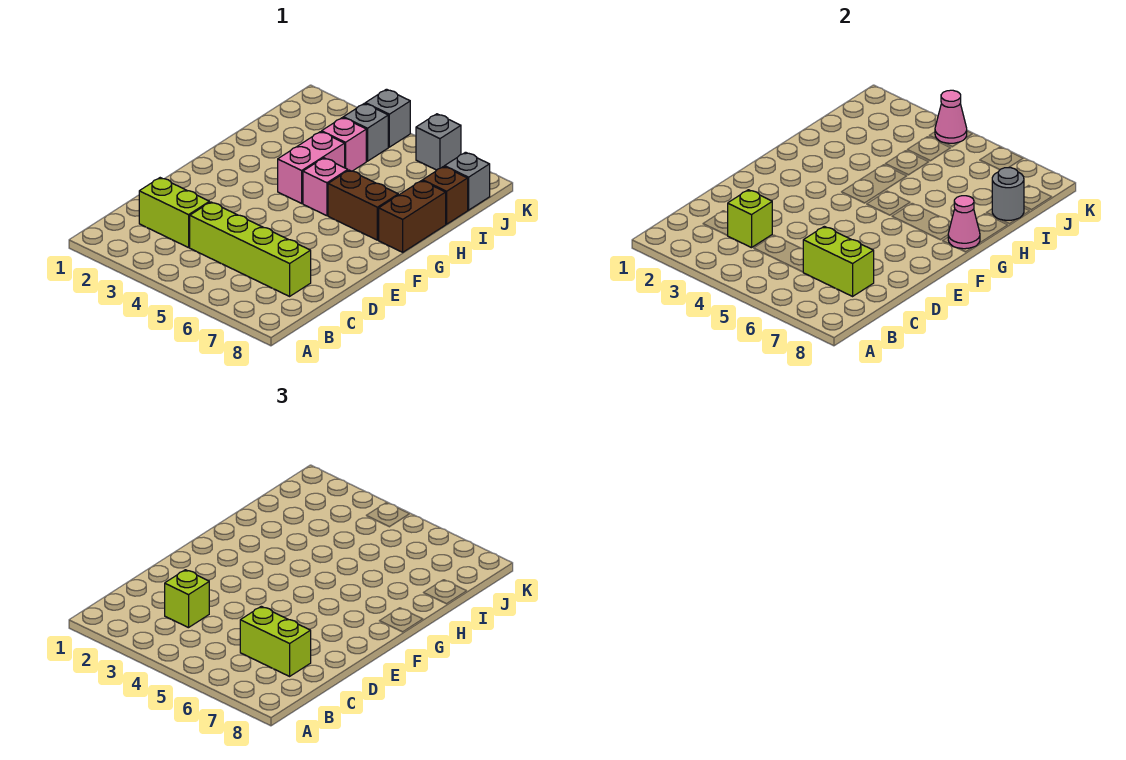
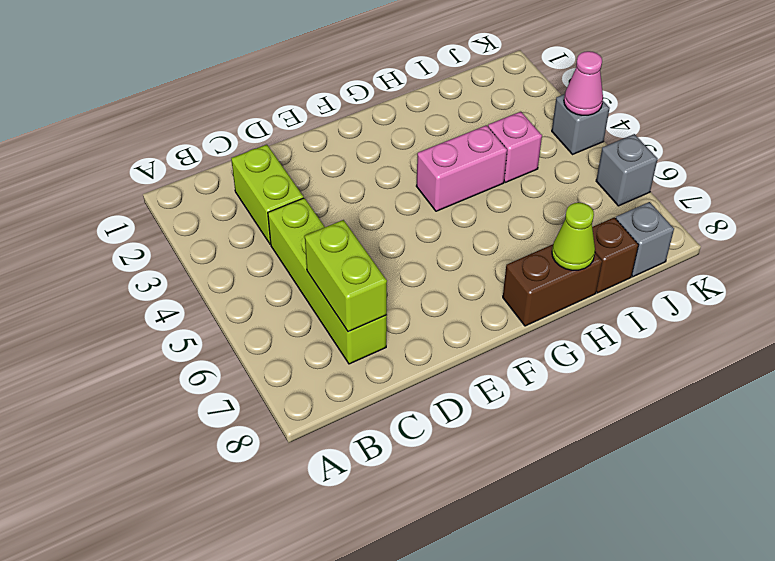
lime 1x1 cone [552,203,595,270] -> none
none -> pink 1x1 brick [303,158,348,216]
none -> brown 1x2 brick [328,170,398,240]
none -> grey 1x1 brick [343,103,388,161]

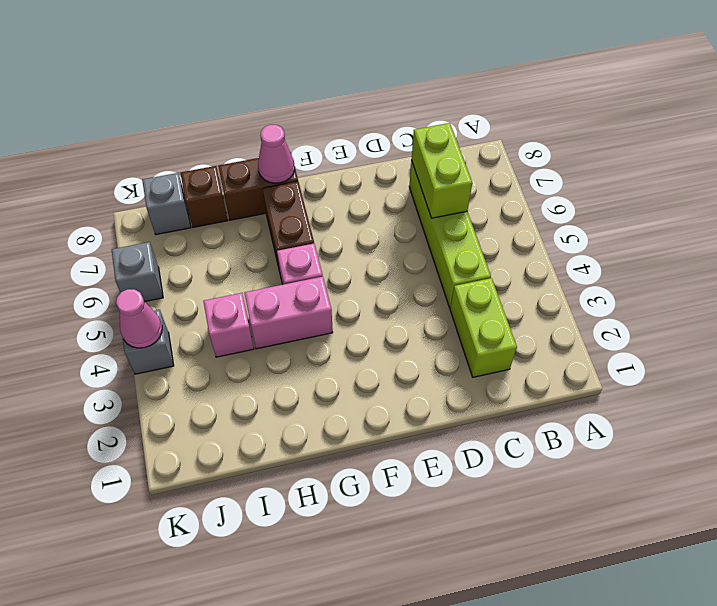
none -> grey 1x1 brick [343,103,388,161]
none -> lime 1x1 brick [727,190,772,248]
none -> grey 1x1 round brick [992,167,1024,220]

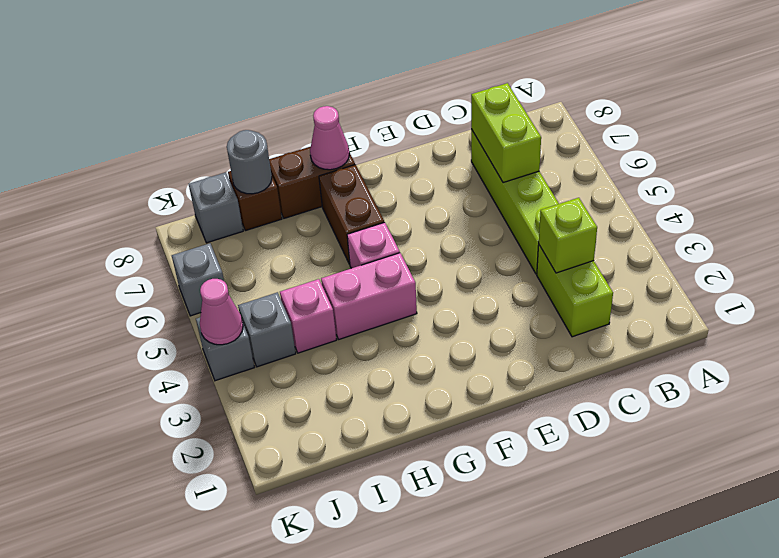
none -> lime 1x1 brick [165,570,209,628]
none -> lime 1x2 brick [240,606,311,676]

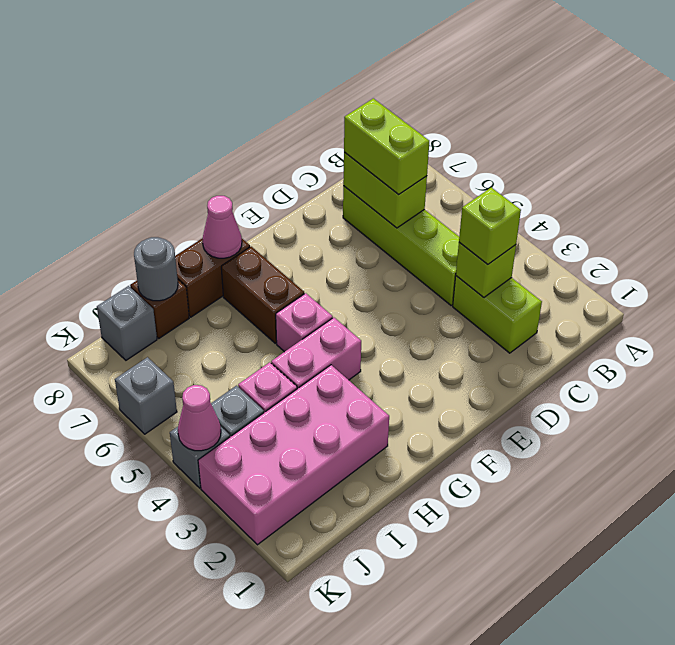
pink 2x4 brick [198,365,389,545] -> none

